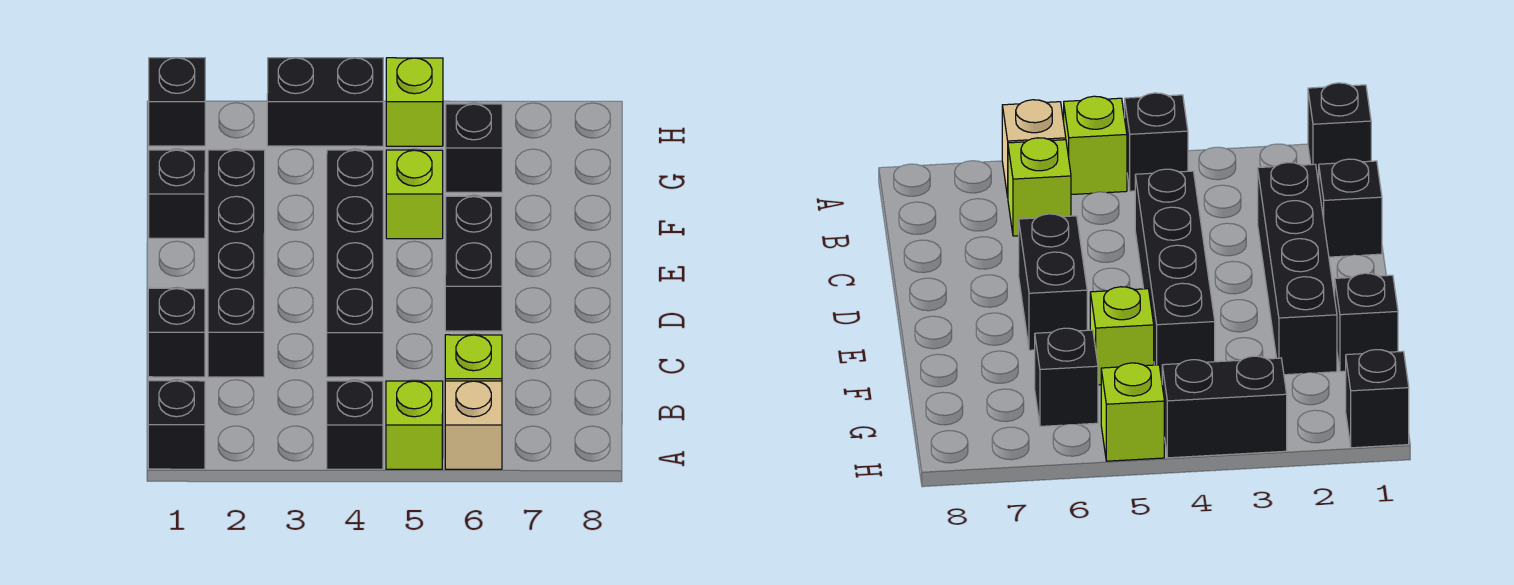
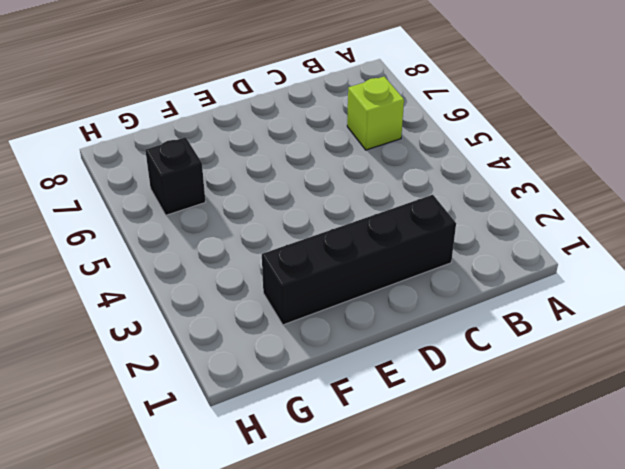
none -> black 1x1 brick [148,381,205,469]
none -> black 1x1 brick [327,381,383,469]
none -> lime 1x1 brick [386,381,443,469]

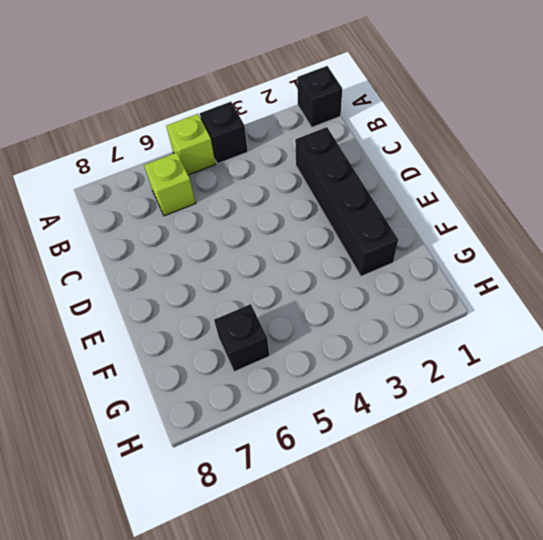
none -> tan 1x1 brick [445,381,502,469]
none -> black 1x1 brick [148,288,205,377]
none -> black 1x4 brick [327,150,383,377]

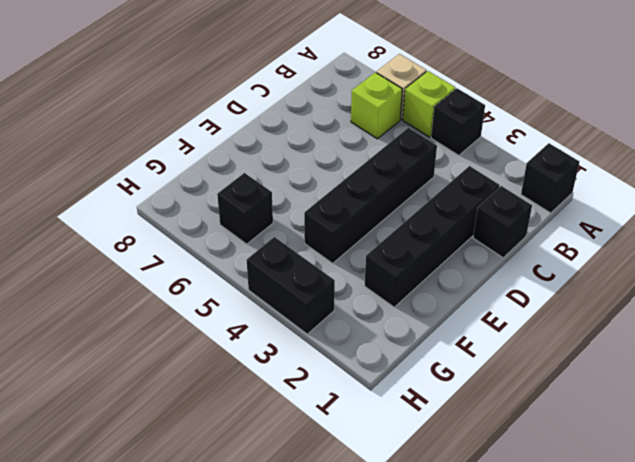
none -> black 1x2 brick [445,196,502,331]
none -> black 1x1 brick [149,150,205,238]
none -> lime 1x1 brick [386,150,443,239]

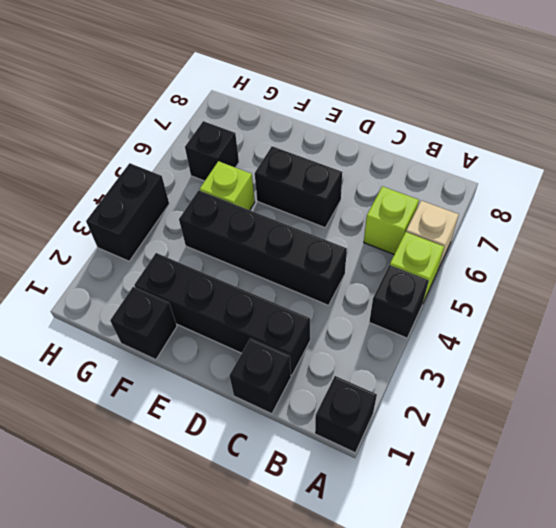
none -> black 1x1 brick [149,58,205,146]
none -> lime 1x1 brick [386,58,443,146]

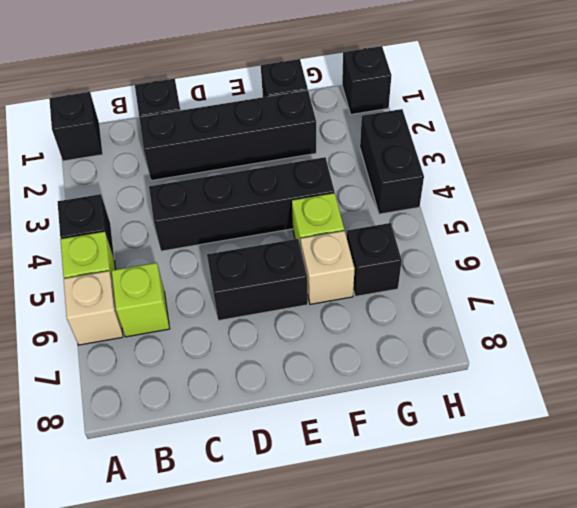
tan 1x1 brick [301,231,355,304] -> none
none -> lime 1x1 brick [386,58,443,146]

